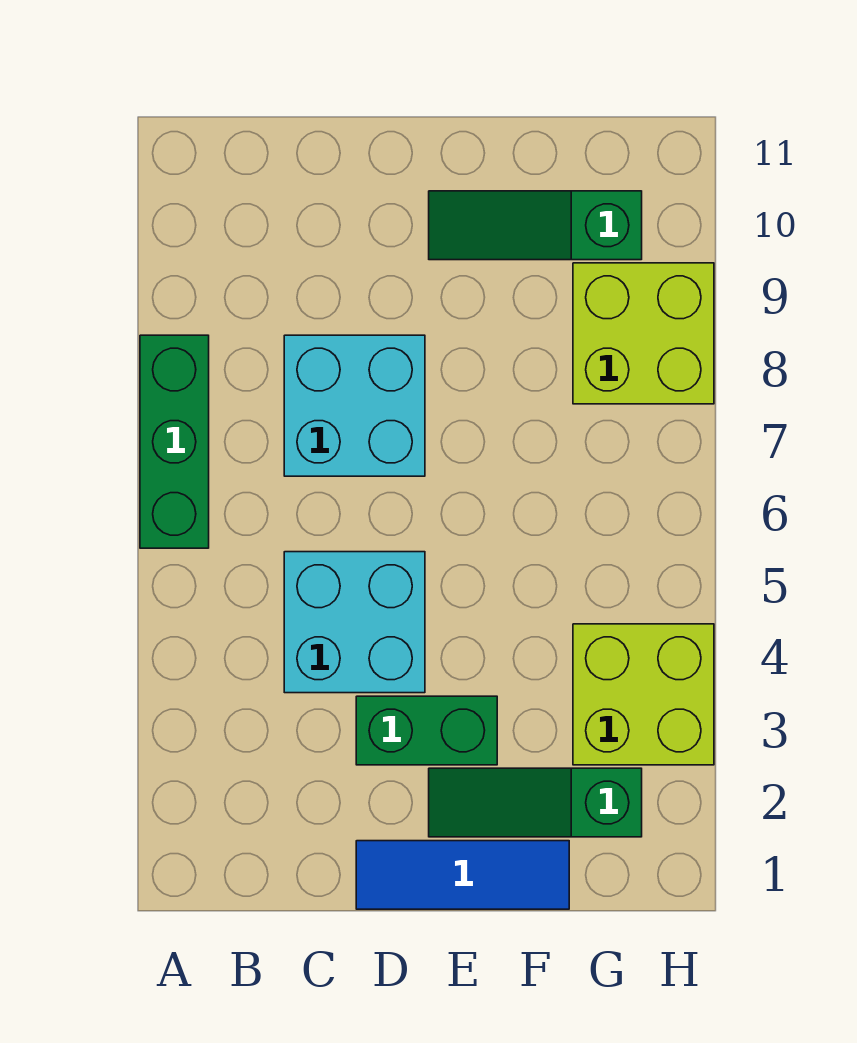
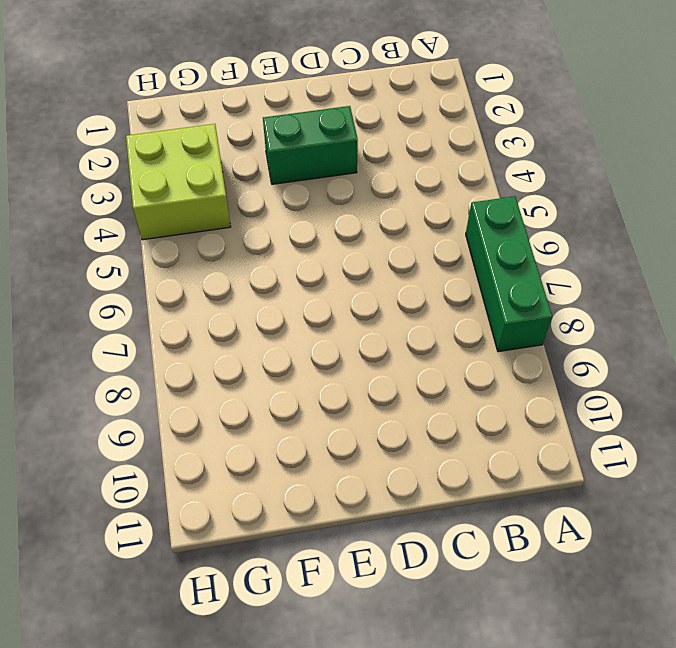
none -> cyan 2x2 brick [284,552,425,693]
none -> cyan 2x2 brick [284,335,425,476]

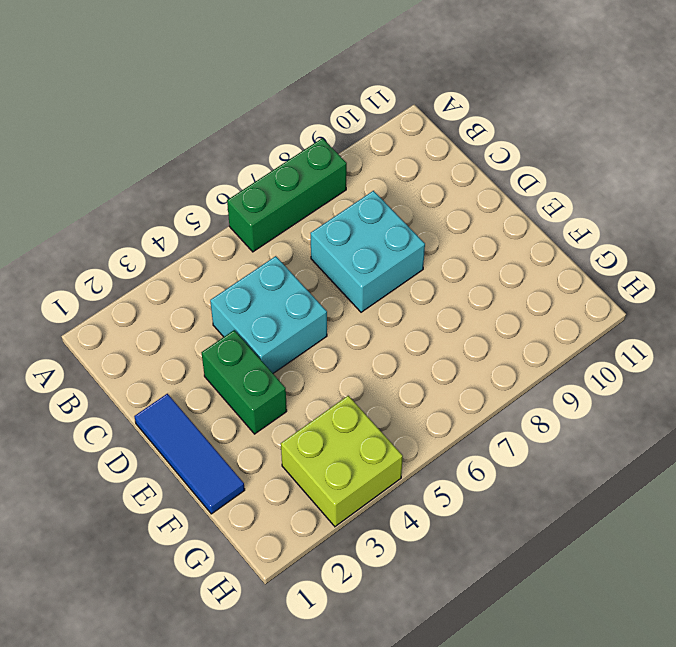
none -> green 1x3 slope [429,768,642,837]
none -> green 1x3 slope [429,191,642,260]

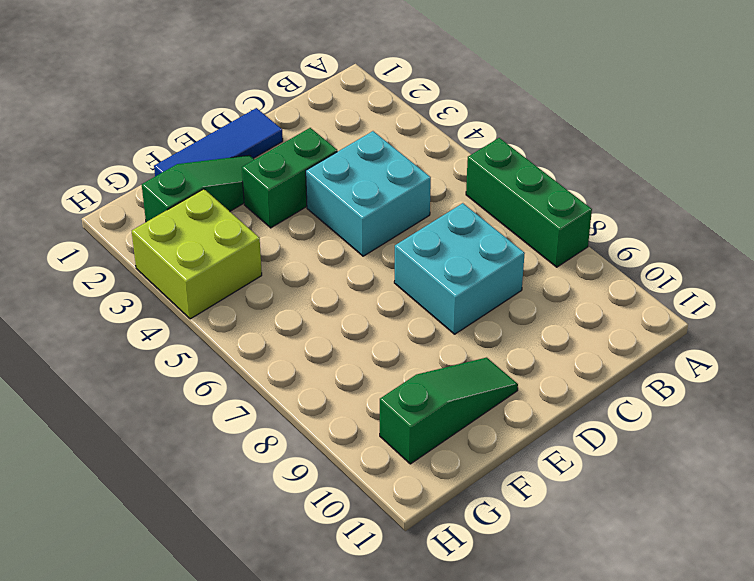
none -> lime 2x2 brick [573,263,714,404]

